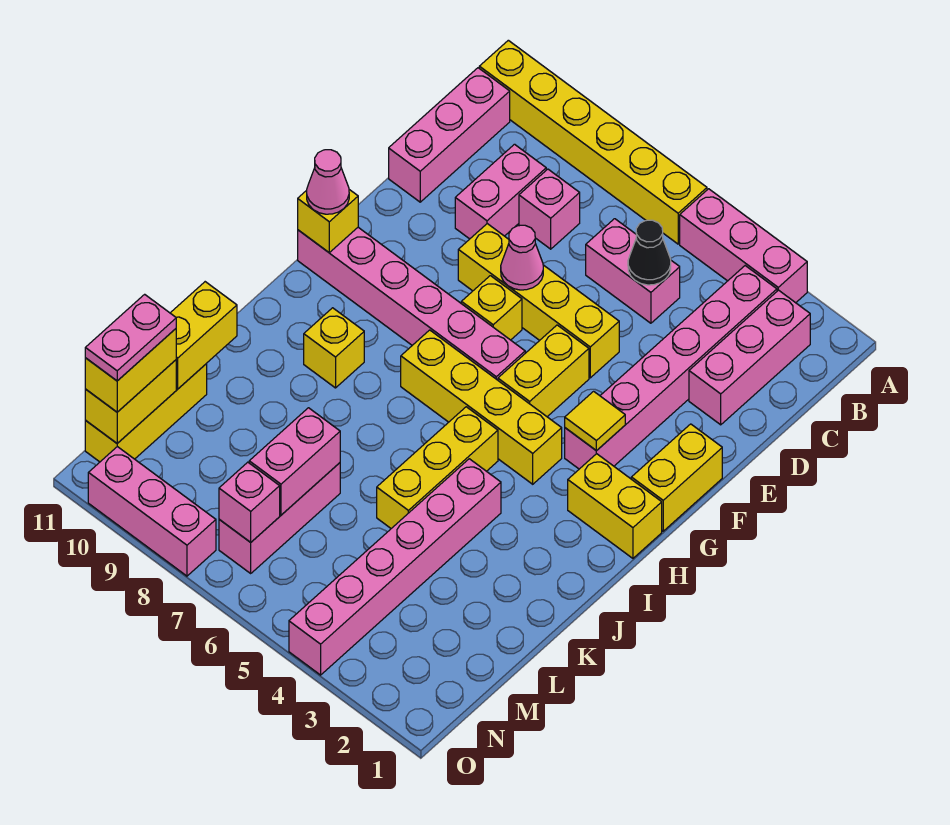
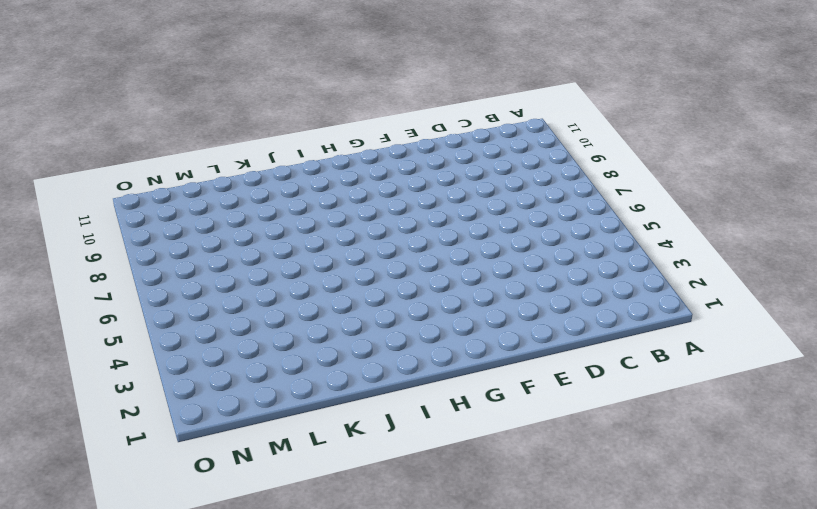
none -> pink 1x3 brick [680,189,807,303]
none -> yellow 1x6 brick [479,40,707,244]
none -> pink 1x3 brick [689,290,810,425]
none -> pink 1x6 brick [565,266,777,469]

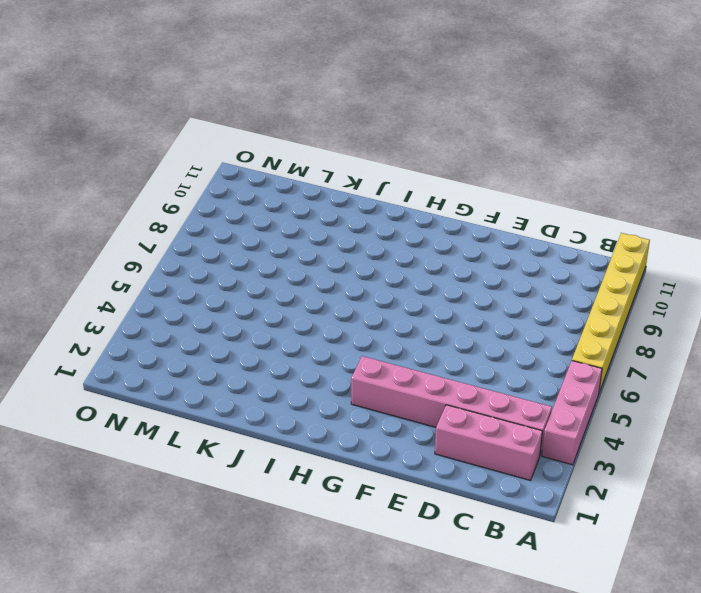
none -> pink 1x3 brick [389,68,510,202]
none -> pink 1x2 brick [586,219,680,323]
none -> pink 1x1 brick [519,169,580,249]
none -> pink 1x2 brick [455,144,546,239]

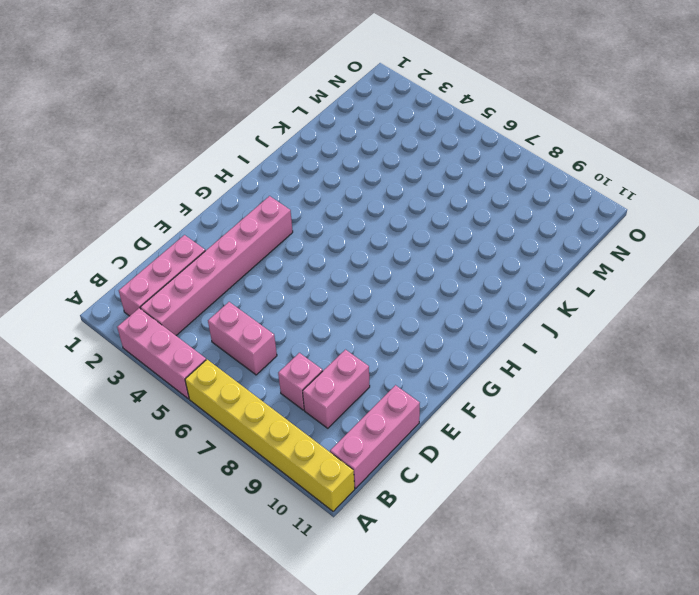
none -> yellow 1x4 brick [458,224,619,378]
none -> yellow 1x2 brick [631,424,722,531]
none -> yellow 1x2 brick [498,325,589,417]
none -> yellow 1x1 brick [461,276,522,340]

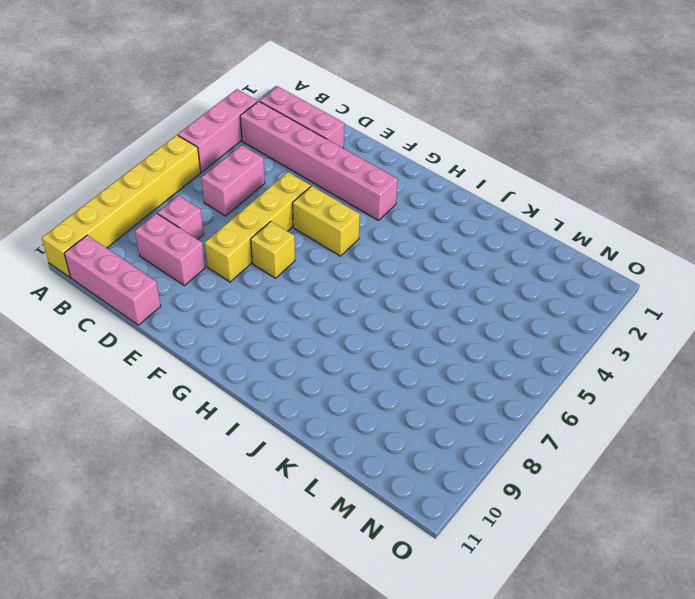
none -> yellow 1x2 brick [631,424,722,531]
none -> pink 1x6 brick [298,227,525,380]
none -> yellow 1x2 brick [568,454,662,558]
none -> yellow 1x4 brick [401,330,562,484]

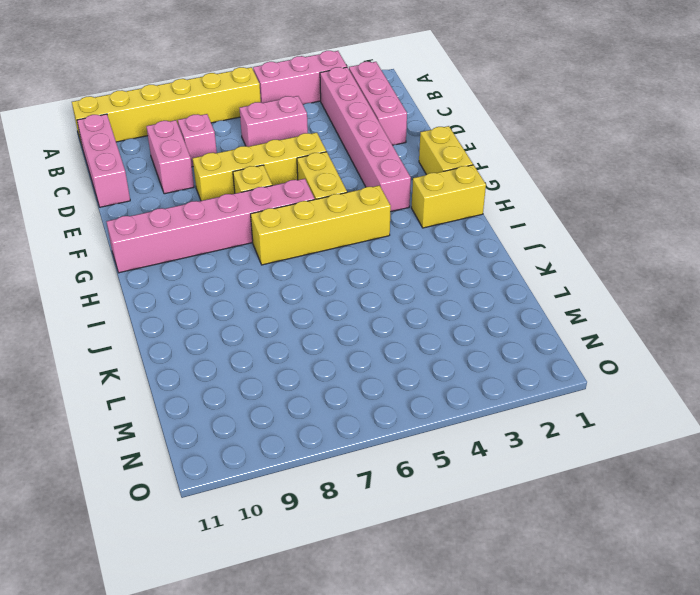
none -> yellow 1x3 brick [377,407,498,528]
none -> yellow 1x1 brick [304,308,364,388]
none -> pink 1x6 brick [289,459,501,675]
none -> pink 1x3 brick [219,463,340,573]

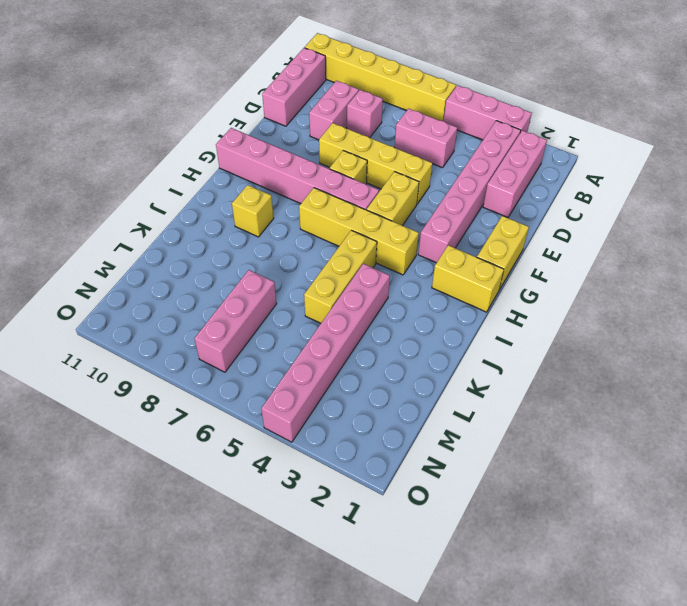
none -> yellow 1x3 brick [85,364,207,462]
none -> pink 1x3 brick [88,447,216,576]
none -> black 1x1 cone [628,220,671,285]
none -> pink 1x1 cone [501,225,543,290]

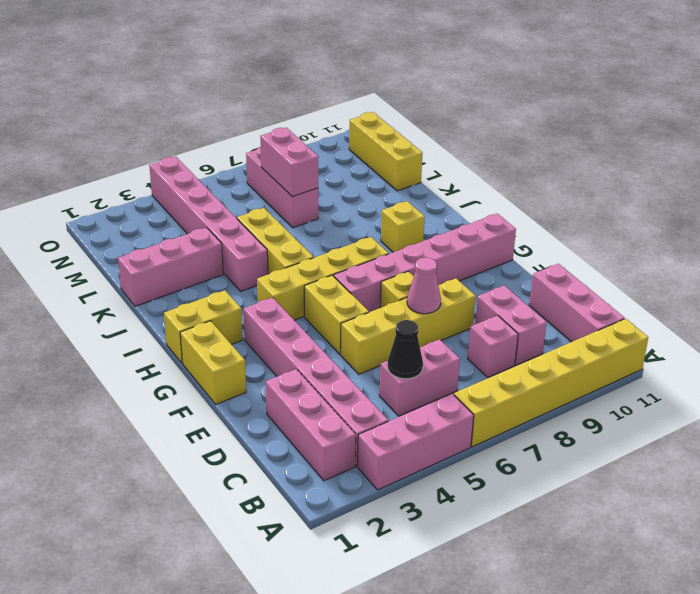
pink 1x3 brick [118,228,223,306] -> pink 1x3 brick moved to [88,447,216,576]
none -> yellow 1x1 tile [565,391,625,451]
none -> yellow 1x1 brick [298,190,358,252]
none -> yellow 1x2 brick [171,282,237,389]
none -> yellow 1x2 brick [85,360,176,443]

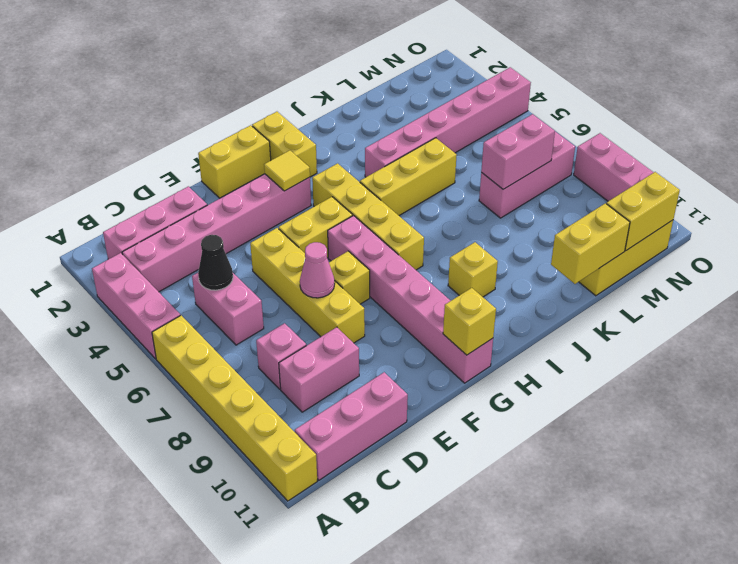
none -> pink 1x1 brick [219,462,280,542]
none -> pink 1x1 cone [307,150,349,214]
none -> yellow 1x2 brick [85,329,176,412]
none -> pink 1x2 plate [85,294,176,381]

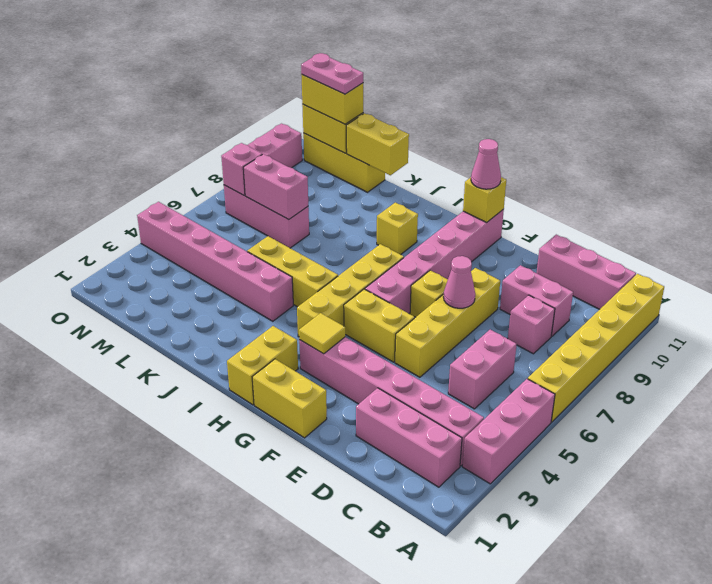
none -> black 1x1 cone [628,220,671,285]

